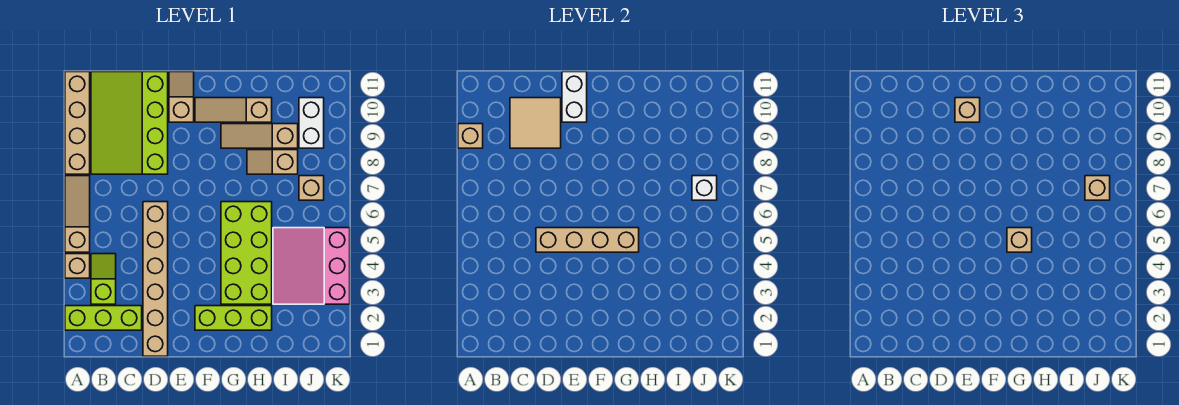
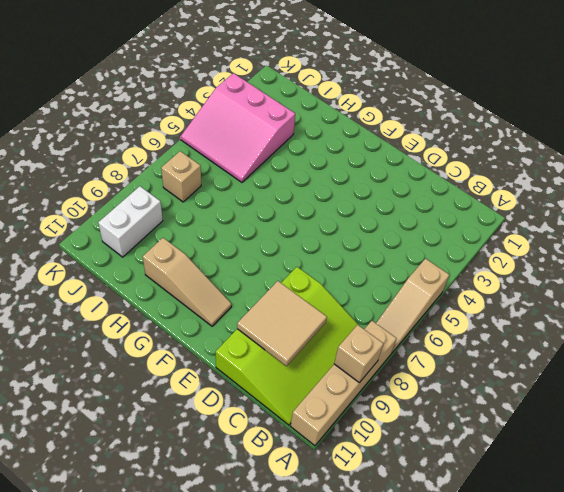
pink 3x3 slope [181,73,295,182] -> pink 3x3 slope turned to [273,228,350,304]
none -> lime 1x3 brick [65,306,142,330]
none -> tan 1x1 brick [65,254,90,278]
none -> lime 1x2 slope [91,254,116,304]

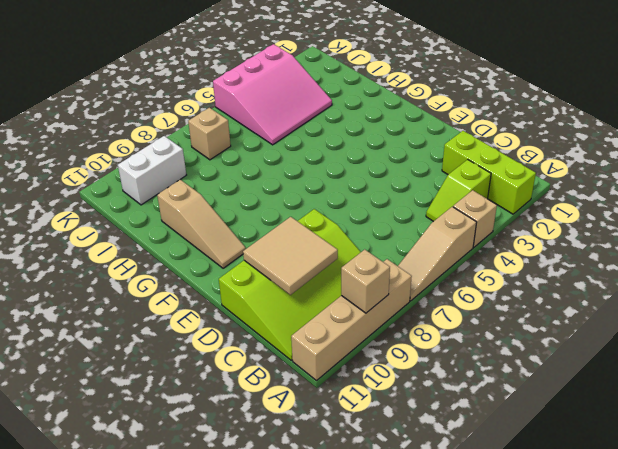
none -> tan 1x6 brick [143,202,168,356]
none -> tan 1x2 slope [169,72,194,122]
none -> lime 1x3 brick [195,306,272,330]

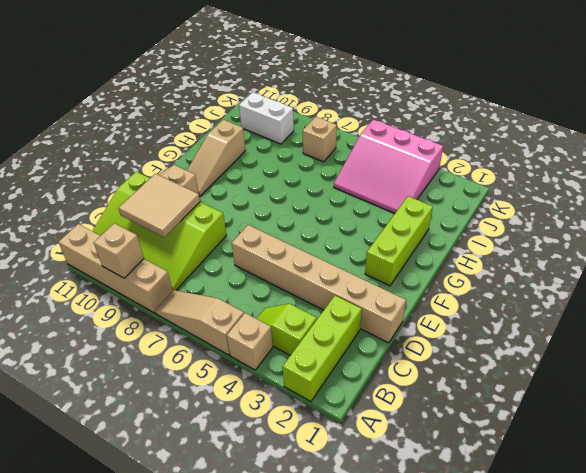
none -> lime 2x4 brick [221,202,272,304]
none -> tan 1x3 slope [221,124,298,148]
none -> tan 1x2 slope [247,150,298,174]

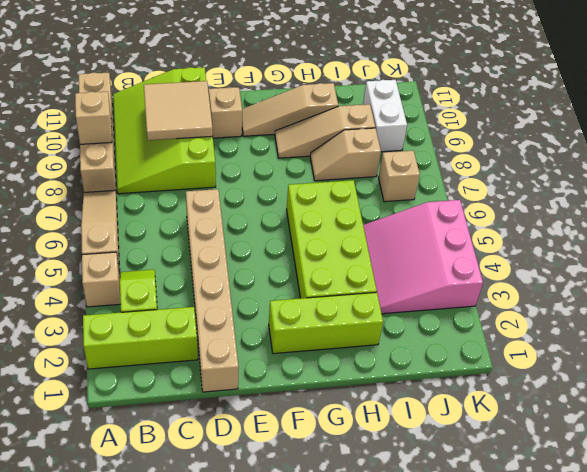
none -> tan 1x4 brick [536,228,639,252]
none -> white 1x2 brick [562,72,587,122]
none -> white 1x1 brick [692,176,717,200]

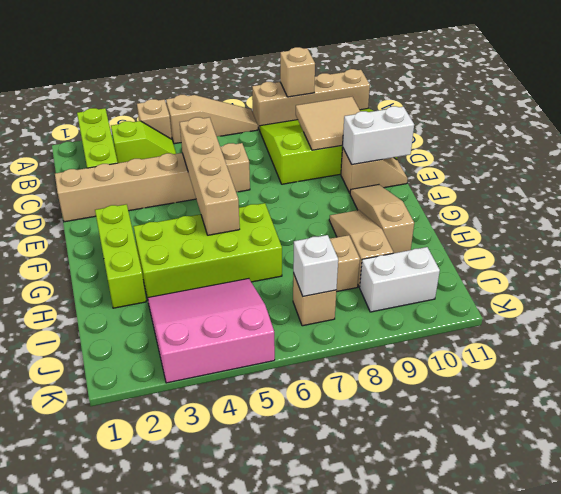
none -> tan 1x1 brick [955,98,980,122]
none -> tan 1x1 brick [1007,228,1032,252]
none -> tan 1x1 brick [1085,176,1110,200]

